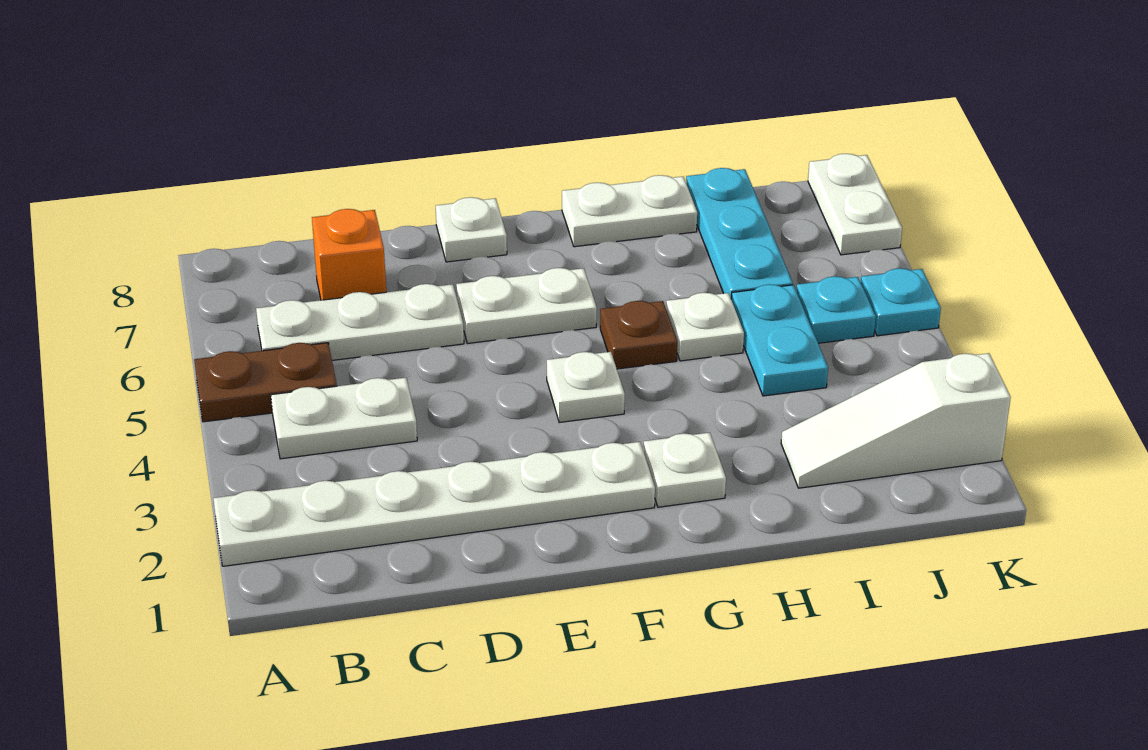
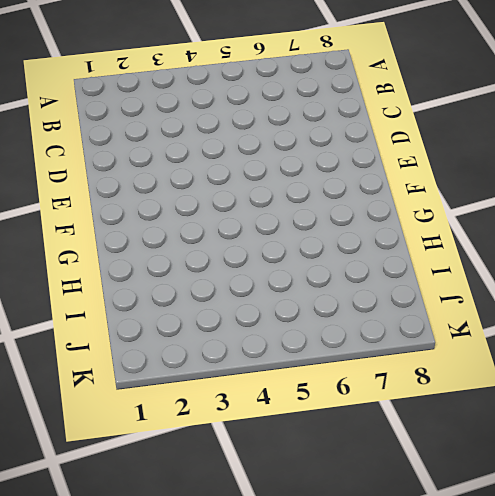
none -> white 1x6 plate [213,442,655,566]
none -> brown 1x2 plate [194,343,337,422]
none -> white 1x2 plate [271,378,417,459]

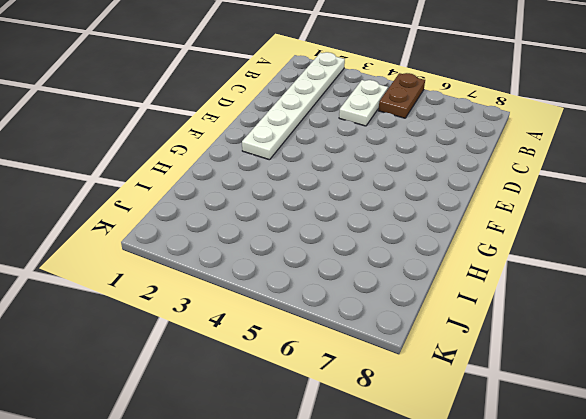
none -> white 1x3 plate [256,284,464,360]
none -> orange 1x1 brick [312,209,386,300]
none -> white 1x2 plate [456,268,597,344]

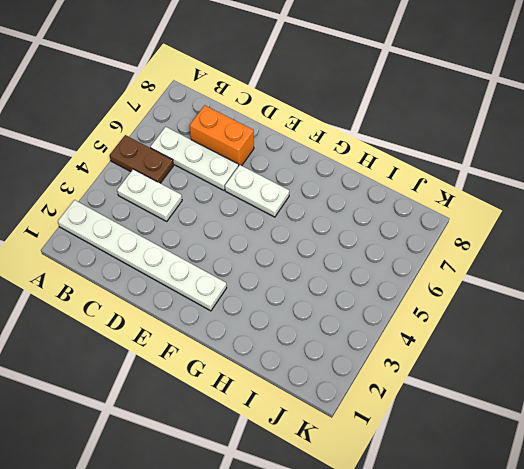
orange 1x2 brick [189,105,254,166] -> orange 1x1 brick [312,209,386,300]
none -> white 1x1 plate [436,197,507,262]
none -> white 1x1 plate [547,352,625,423]
none -> white 1x1 plate [643,433,726,507]

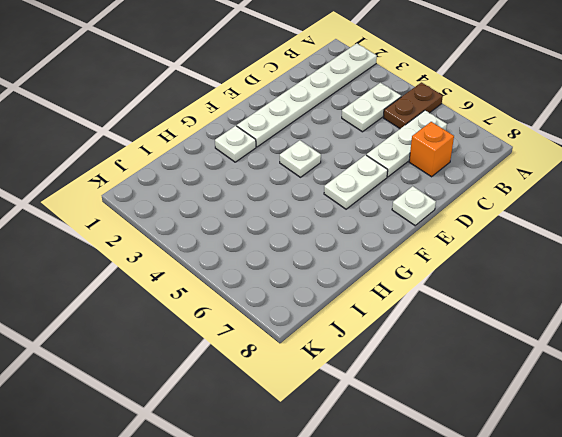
none -> brown 1x1 plate [600,301,677,369]
none -> white 1x2 plate [562,175,697,247]
none -> white 1x1 plate [666,293,744,361]

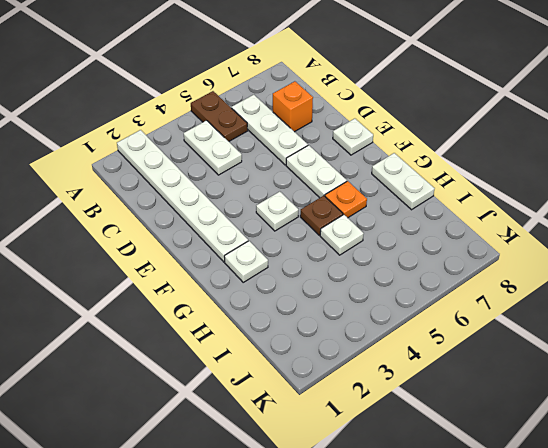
orange 1x1 plate [325,181,367,218] -> none
none -> white 1x3 slope [781,353,1011,488]
none -> cyan 1x2 plate [731,284,828,396]
none -> cyan 1x3 plate [686,168,793,298]

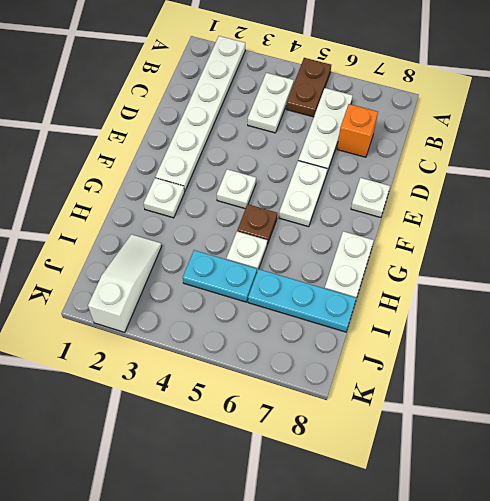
none -> cyan 1x1 plate [796,276,876,343]
none -> cyan 1x1 plate [861,268,941,336]
none -> white 1x2 plate [808,154,902,255]

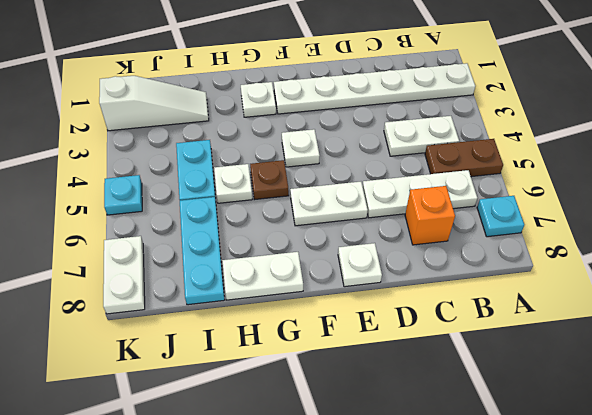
cyan 1x1 plate [477,196,524,237] -> cyan 1x1 plate moved to [796,276,876,343]

